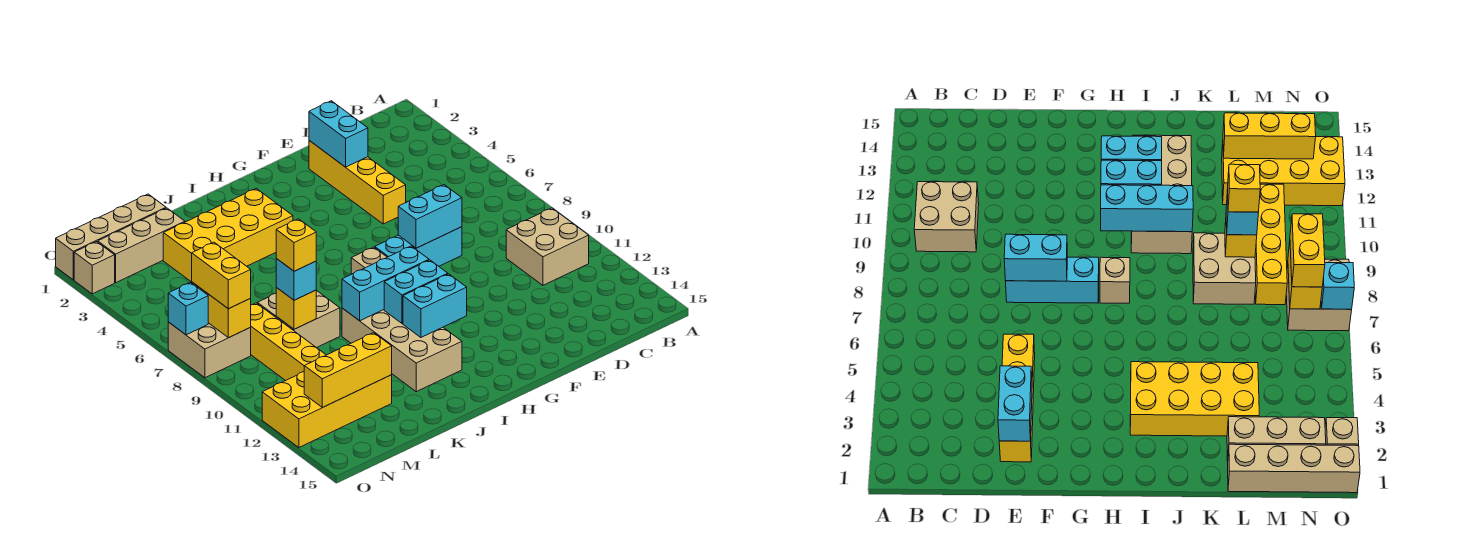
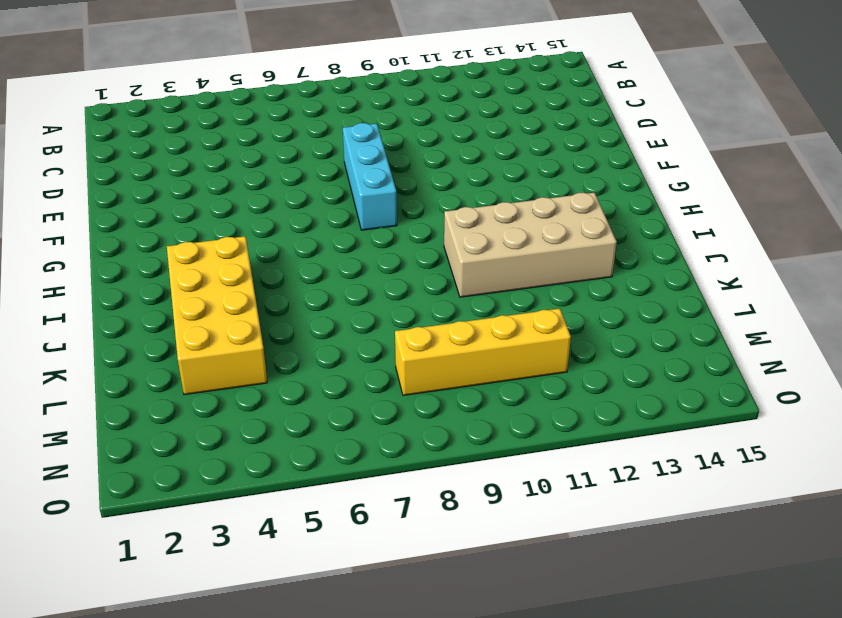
none -> tan 2x2 brick [506,208,589,285]
none -> yellow 1x4 brick [309,141,406,224]
none -> tan 1x1 brick [351,247,387,274]

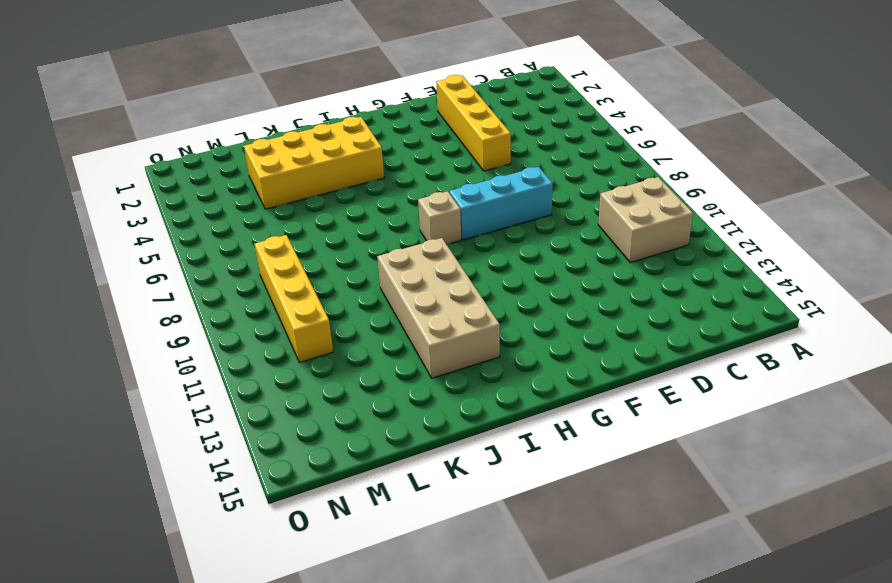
none -> tan 2x2 brick [257,290,340,348]
none -> tan 1x4 brick [56,194,166,280]
none -> tan 1x3 brick [98,208,185,283]

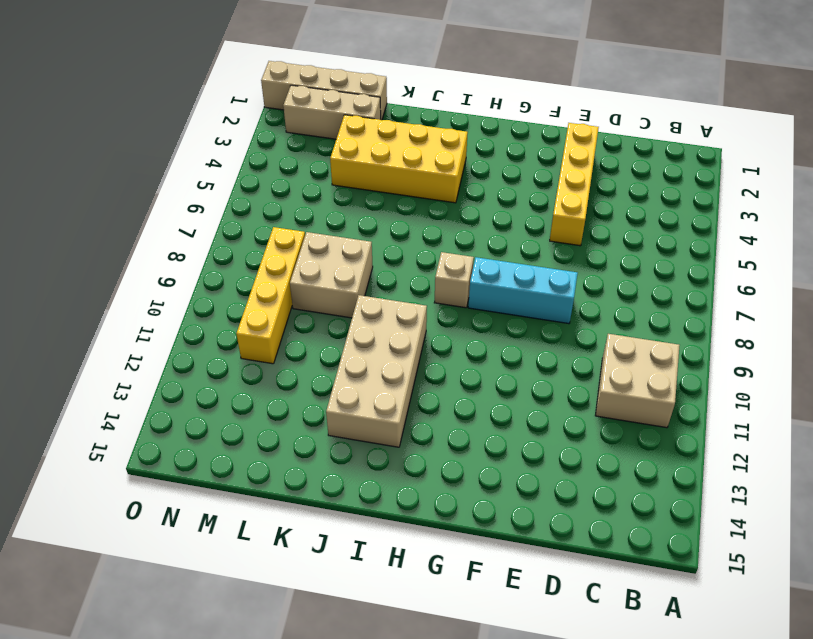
none -> yellow 2x4 brick [262,372,392,447]
none -> tan 2x2 brick [168,322,251,378]
none -> tan 1x1 brick [74,242,115,294]

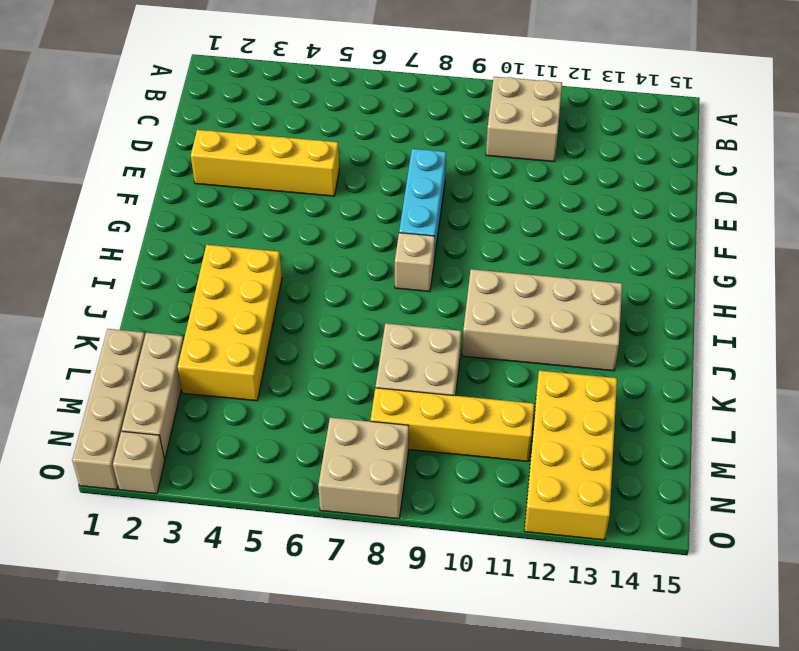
none -> cyan 1x2 brick [309,101,368,167]
none -> cyan 1x2 brick [398,185,462,248]
none -> cyan 1x3 brick [342,246,429,321]

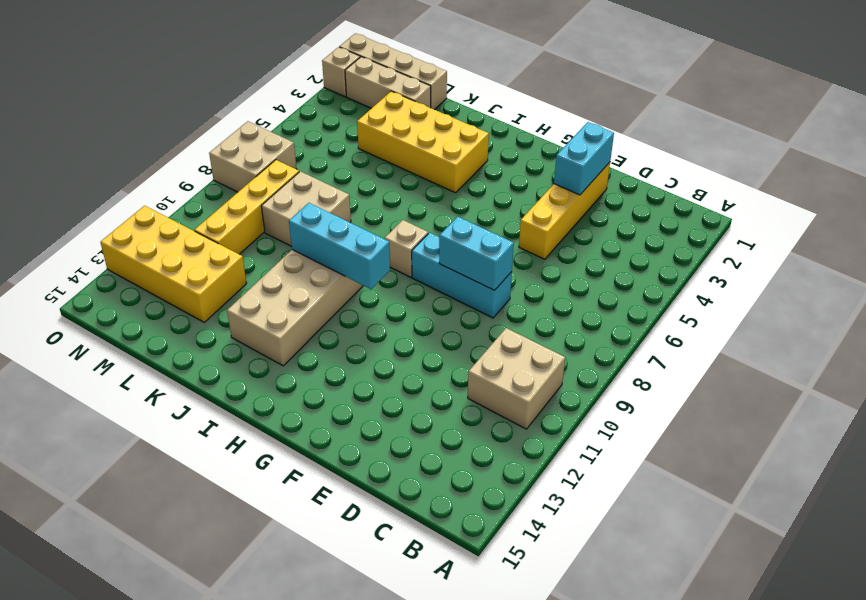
none -> cyan 1x2 brick [384,260,448,324]
none -> cyan 1x2 brick [403,274,467,337]
none -> yellow 1x1 brick [276,288,316,329]

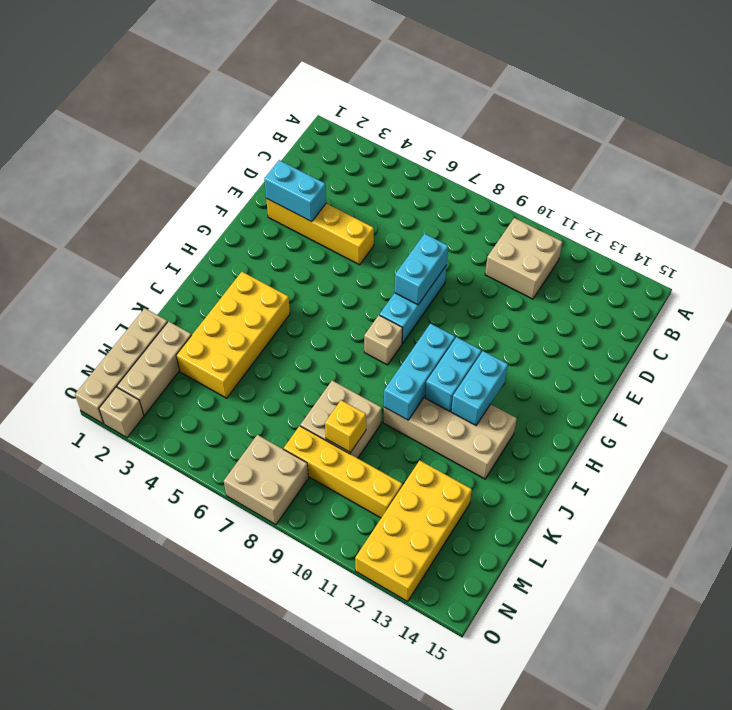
none -> yellow 1x3 brick [304,333,392,408]
none -> yellow 1x2 brick [192,282,251,338]
none -> cyan 1x1 brick [168,283,208,335]

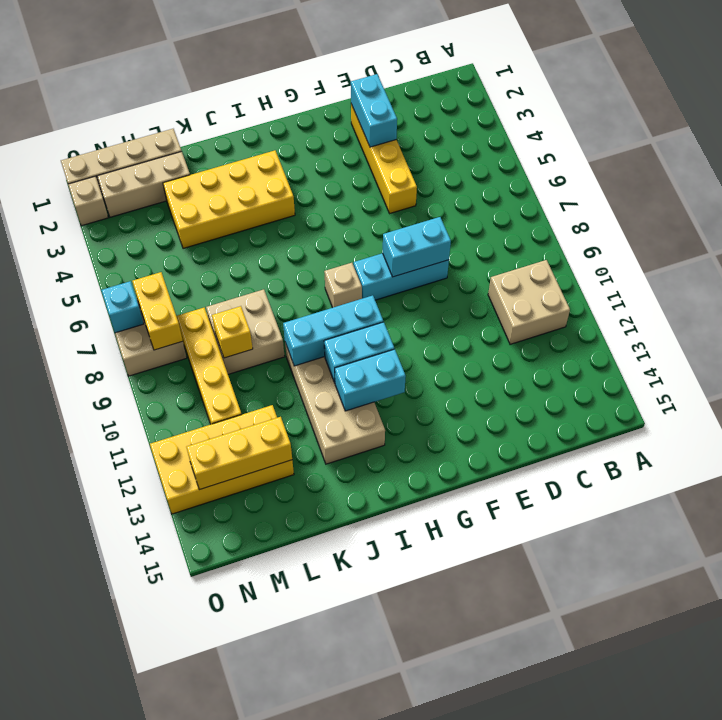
none -> cyan 1x1 brick [276,259,316,300]
none -> yellow 1x2 brick [192,242,251,309]
none -> yellow 1x1 brick [276,219,316,271]

